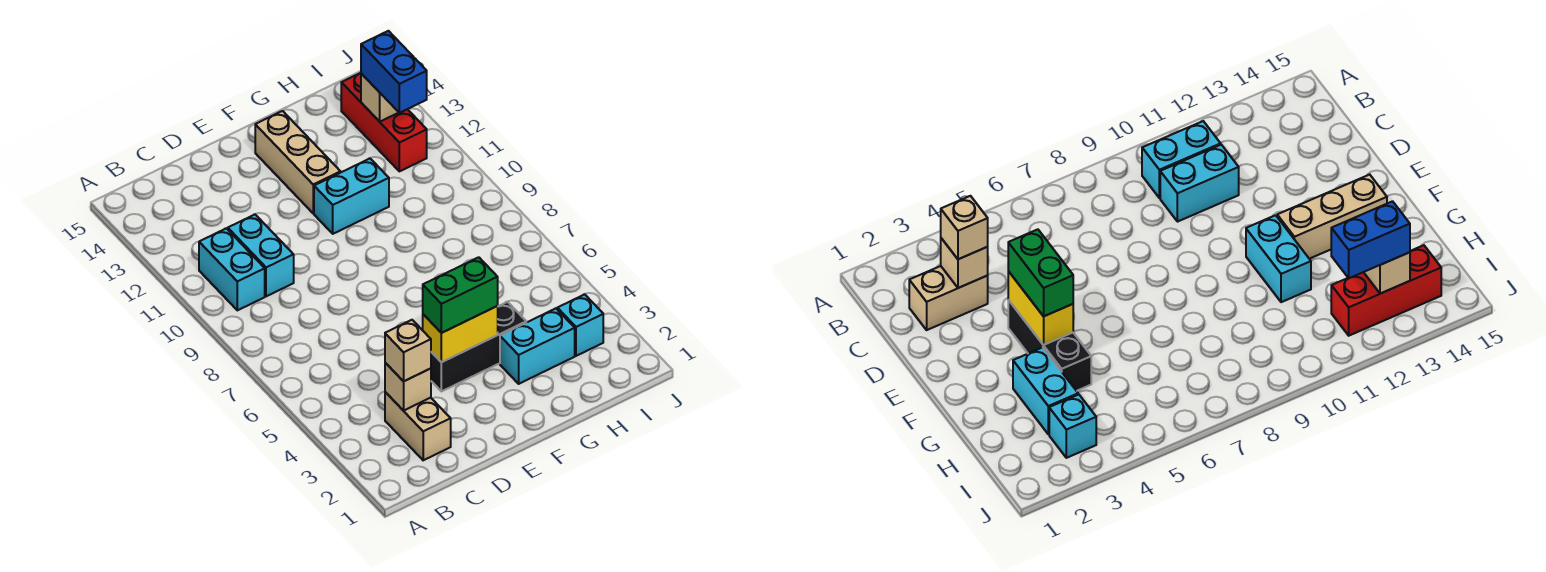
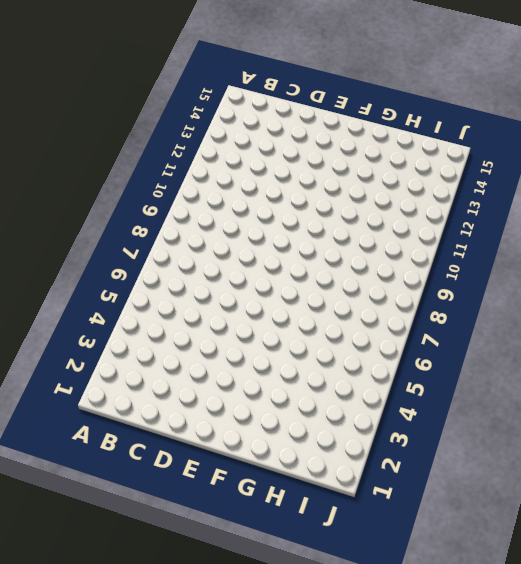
none -> cyan 1x2 brick [199,228,265,310]
none -> tan 1x2 brick [385,392,451,460]
none -> cyan 1x2 brick [228,215,294,296]

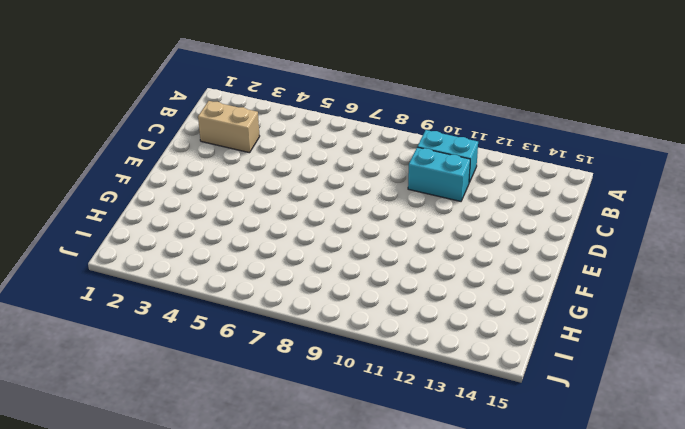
none -> black 1x3 brick [431,302,526,391]
none -> cyan 1x2 brick [314,159,389,234]
none -> tan 1x3 brick [255,111,341,213]

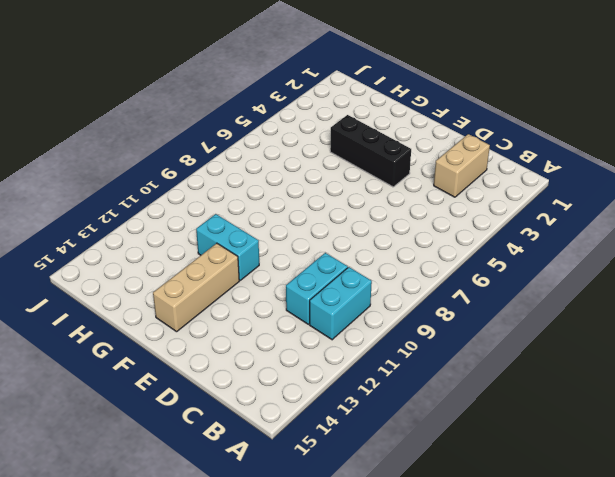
none -> cyan 1x2 brick [500,309,575,384]
none -> cyan 1x1 brick [557,294,603,356]
none -> red 1x3 brick [341,73,427,171]

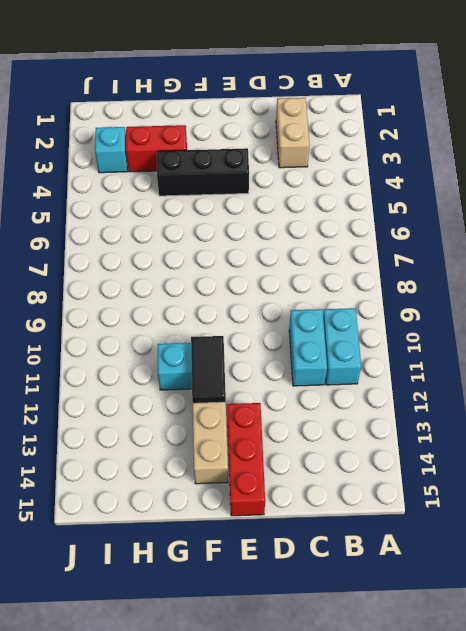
red 1x3 brick [227,403,265,516] -> red 1x3 brick moved to [341,73,427,171]
black 1x2 tile [191,336,226,403] -> none
red 1x2 brick [126,125,187,172] -> cyan 1x2 brick [500,309,575,384]
none -> tan 1x1 brick [385,363,431,411]
none -> yellow 1x2 brick [423,306,498,362]
none -> tan 1x1 brick [361,74,399,122]

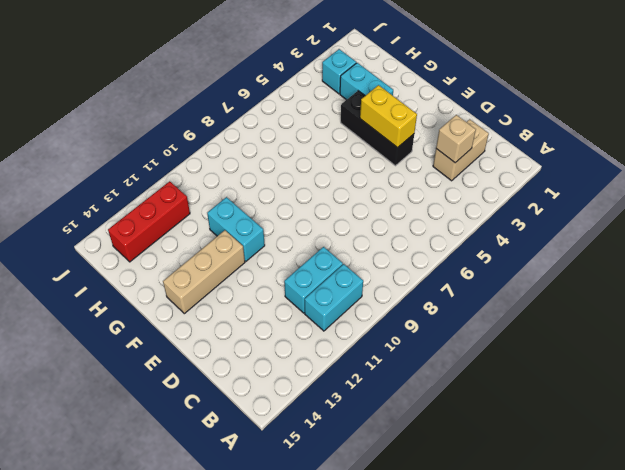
none -> tan 1x1 brick [361,74,399,122]
none -> tan 1x1 brick [385,320,431,381]
none -> green 1x2 brick [423,257,498,333]

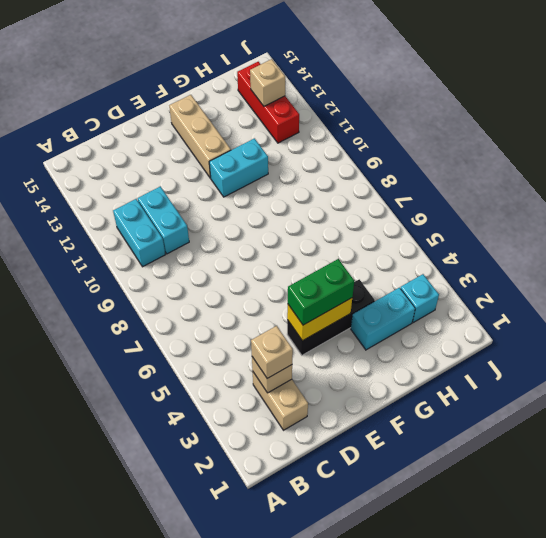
none -> blue 1x2 brick [361,31,427,113]

